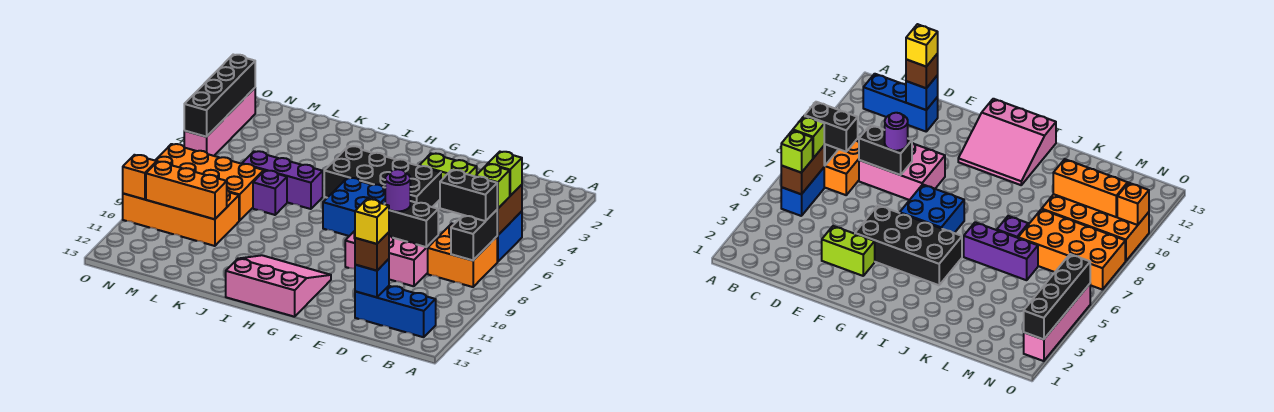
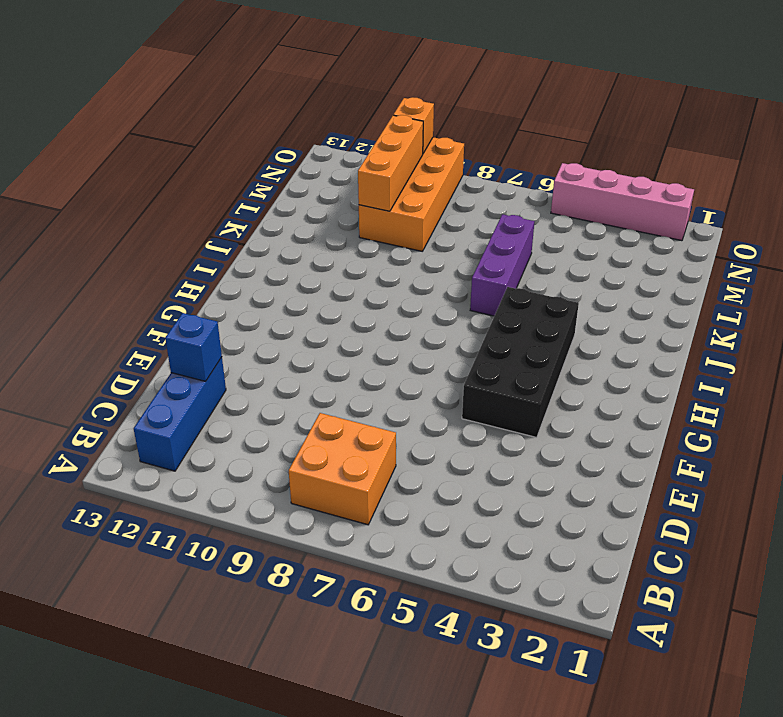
none -> blue 1x2 brick [497,211,522,262]
none -> pink 2x3 brick [345,231,438,286]
none -> lime 1x2 brick [419,153,477,180]

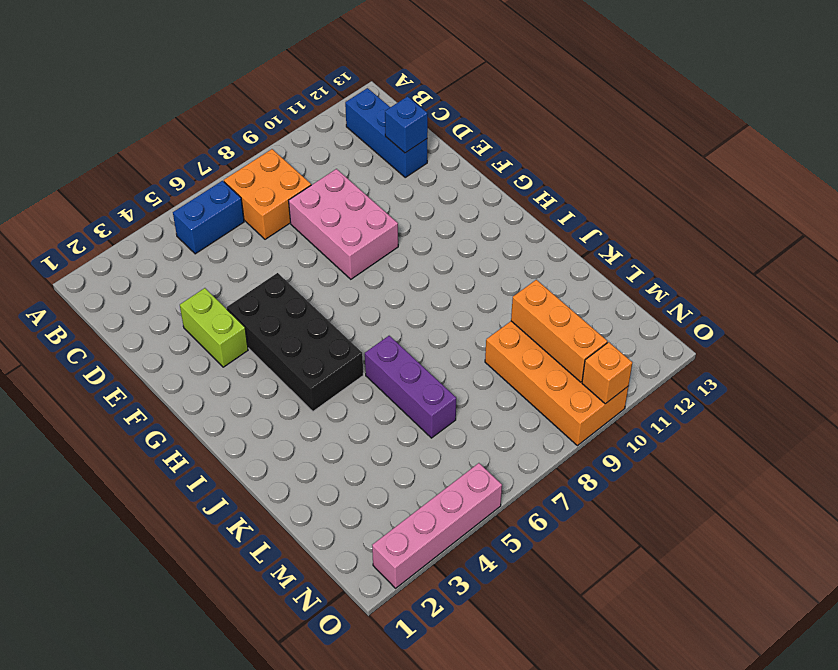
none -> blue 2x2 brick [323,178,385,236]
none -> pink 3x3 slope [226,255,331,317]
none -> purple 1x1 brick [253,171,287,215]

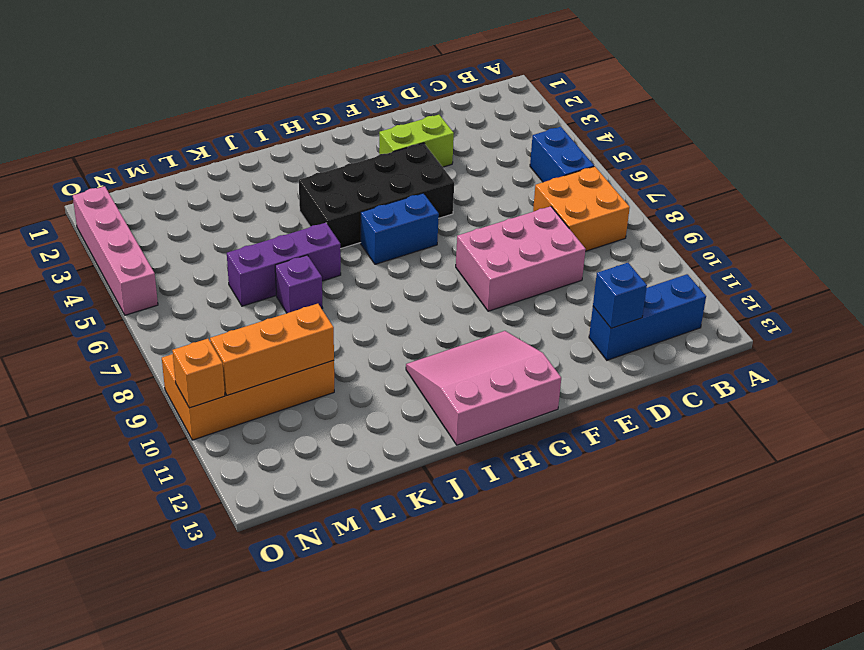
blue 1x2 brick [361,193,439,264] -> blue 2x2 brick [323,178,385,236]
none -> orange 2x4 brick [155,144,264,221]
none -> brown 1x2 brick [497,185,522,235]
none -> black 1x2 brick [451,210,498,260]

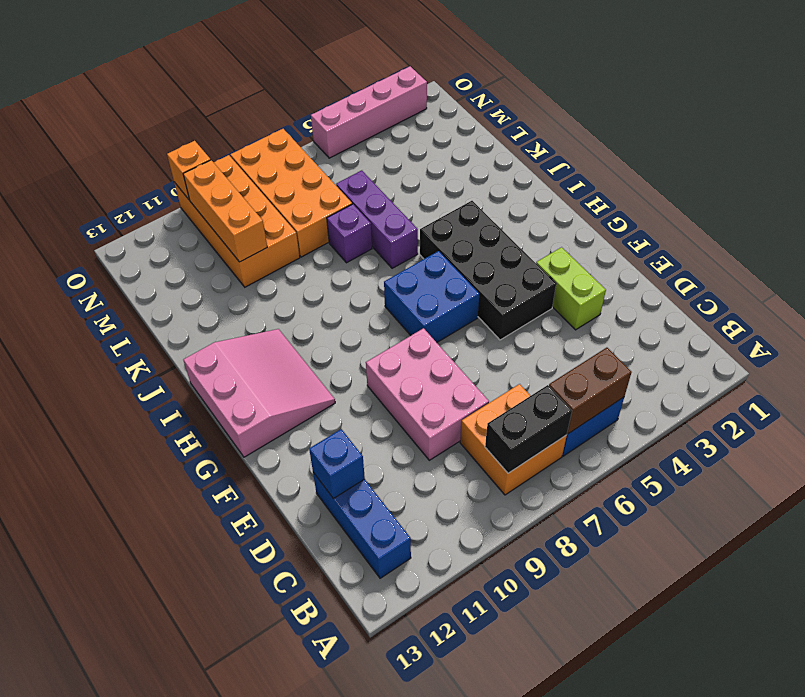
none -> black 1x2 brick [389,201,438,247]
none -> black 1x4 brick [184,55,255,137]
none -> lime 1x1 brick [488,152,522,196]

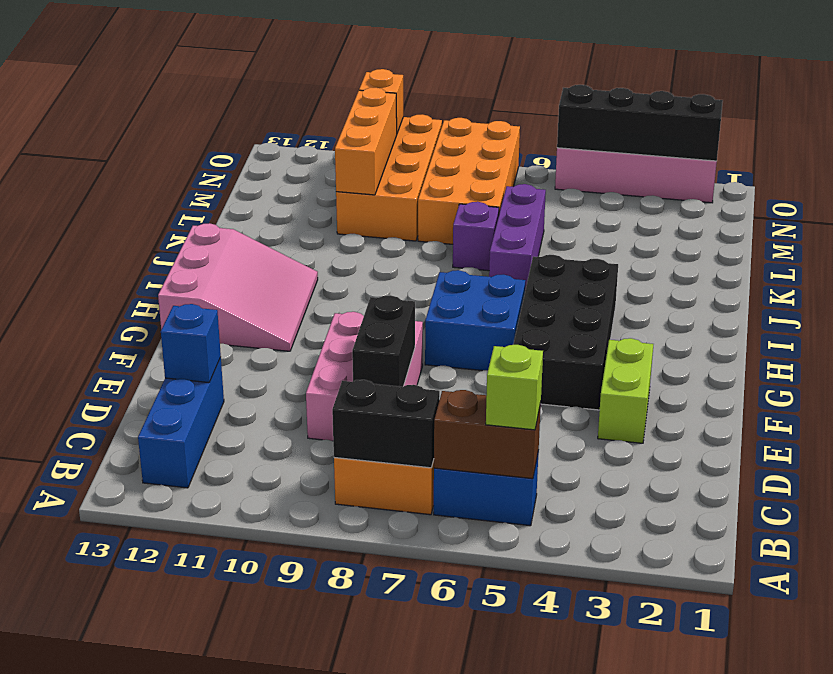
none -> lime 1x1 brick [476,164,510,209]
none -> black 1x2 brick [440,170,497,221]
none -> brown 1x1 brick [355,232,389,271]

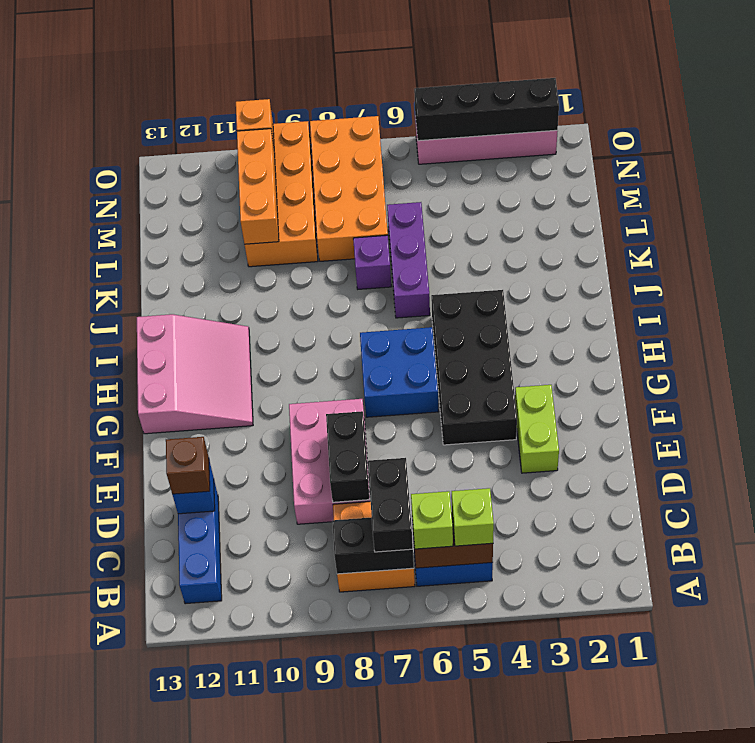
none -> purple 1x1 round brick [385,169,410,211]
none -> yellow 1x1 brick [355,199,389,244]

